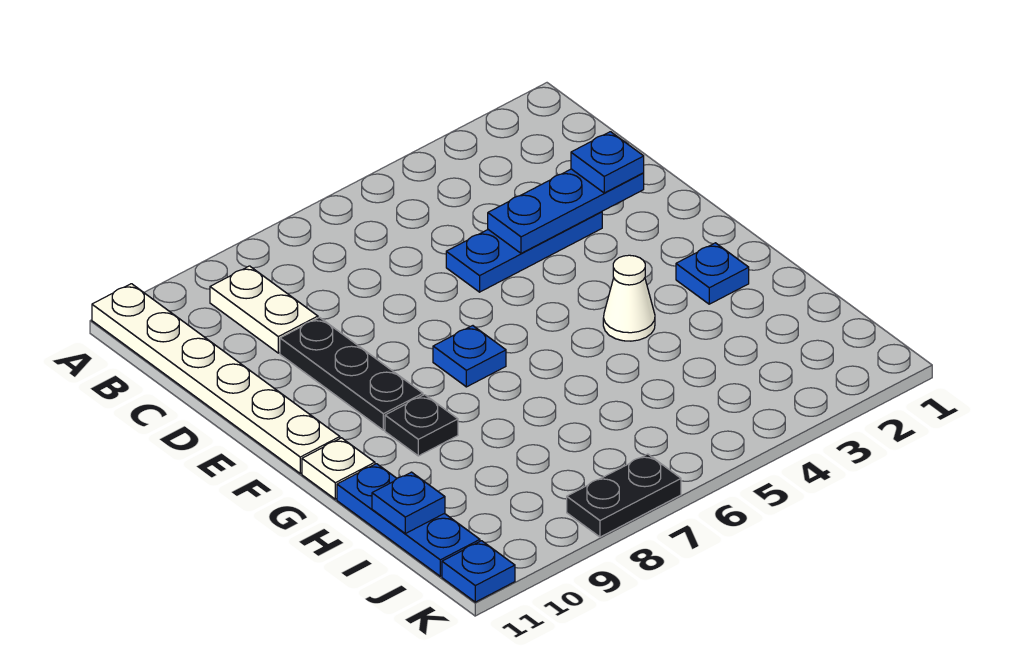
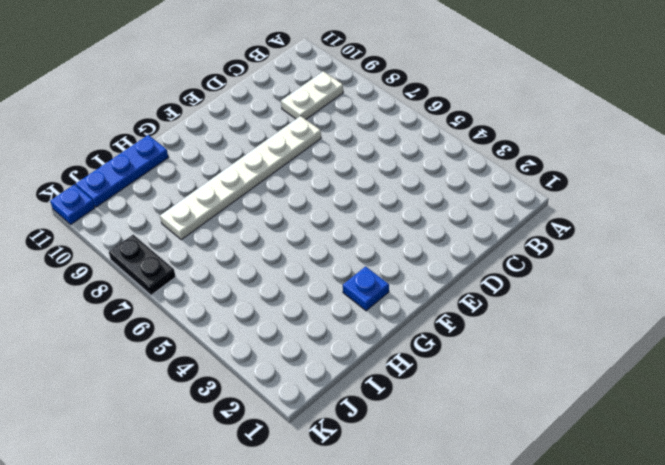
white 1x6 plate [160,116,321,240] -> white 1x6 plate moved to [92,284,340,473]
none -> blue 1x3 plate [446,212,602,292]
none -> black 1x3 plate [280,318,423,430]
none -> blue 1x1 plate [433,326,506,387]

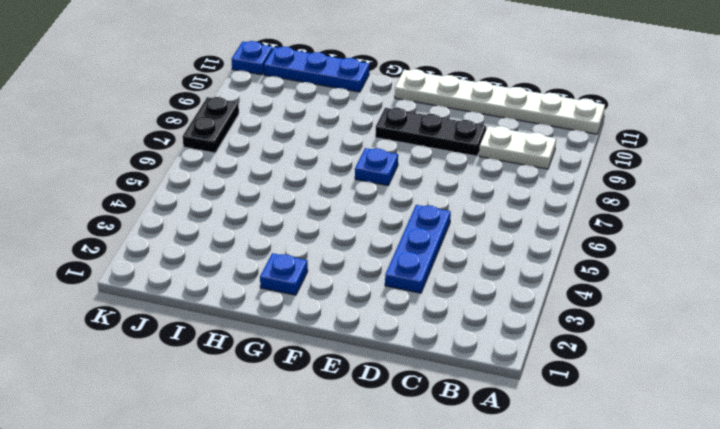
none -> white 1x1 cone [603,255,655,341]
none -> black 1x1 plate [385,395,458,456]
none -> white 1x1 plate [302,438,375,499]

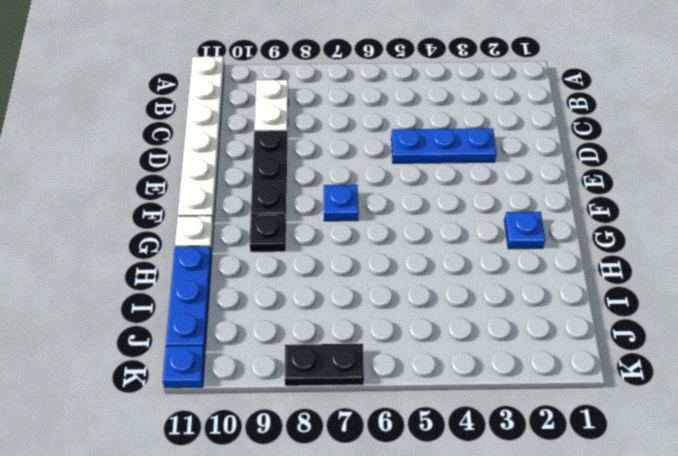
none -> white 1x1 cone [603,255,655,341]
none -> blue 1x3 plate [488,169,644,253]
none -> blue 1x1 plate [372,472,445,534]

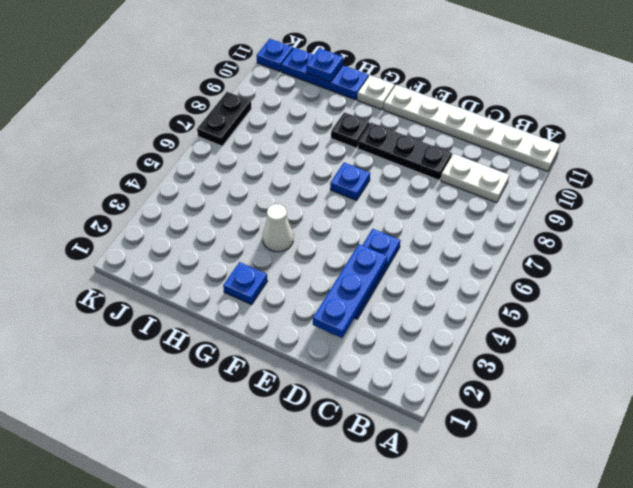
none -> blue 1x1 plate [571,132,644,193]

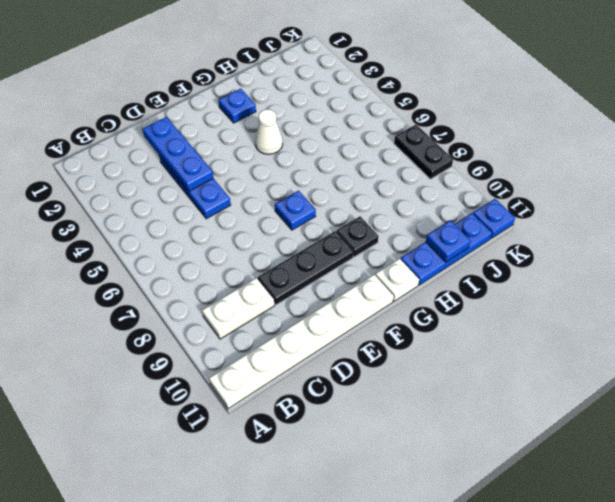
none -> blue 1x1 plate [571,132,644,193]

